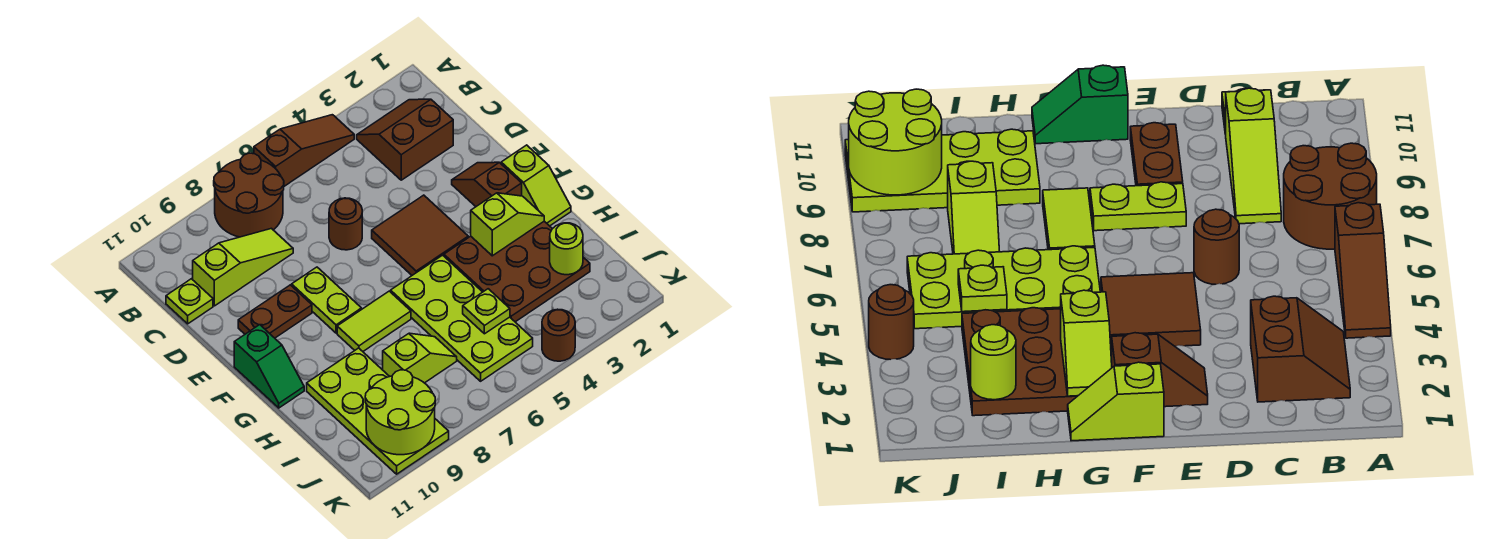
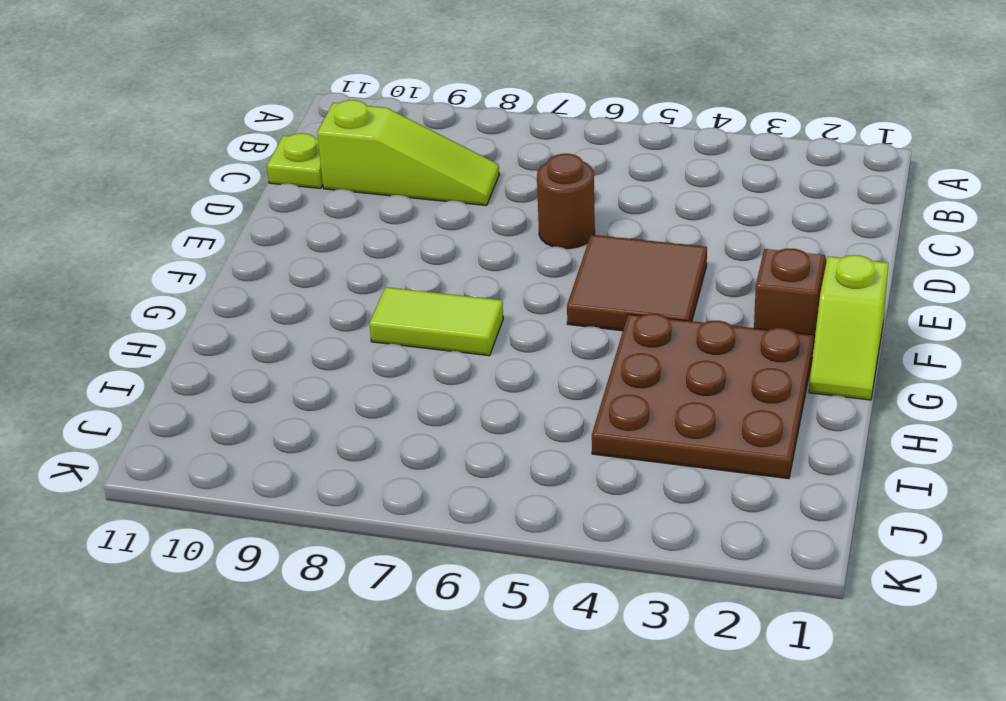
none -> brown 1x3 slope [254,115,354,186]
none -> brown 2x2 round brick [214,153,284,237]
none -> brown 2x2 slope [357,99,453,180]

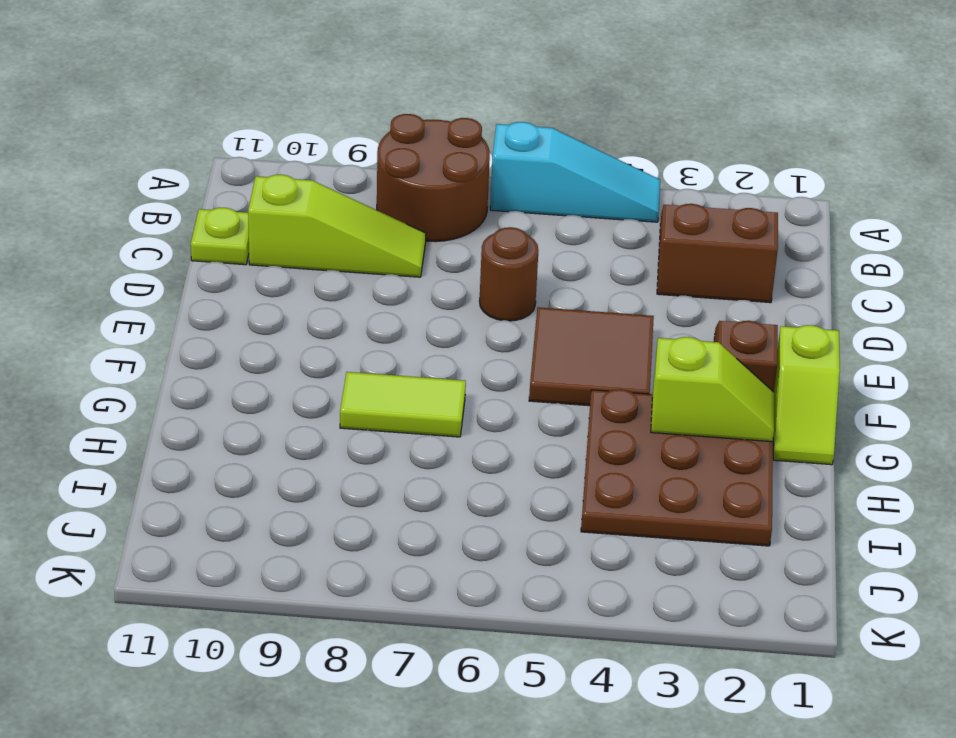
cyan 1x3 slope [490,122,660,222] -> brown 1x3 slope [254,115,354,186]
none -> lime 1x2 plate [292,267,362,333]
none -> brown 1x2 plate [238,285,312,338]
none -> green 1x2 slope [234,325,304,408]

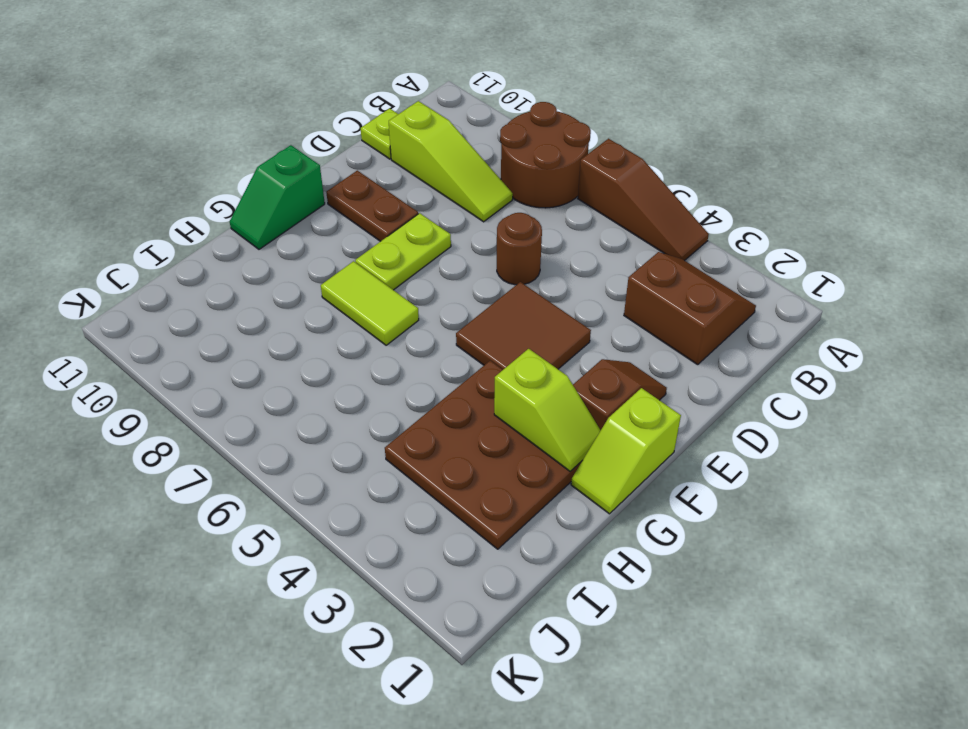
none -> lime 2x4 plate [391,255,533,381]
none -> lime 2x4 plate [307,348,449,474]
none -> lime 1x2 slope [383,333,457,383]

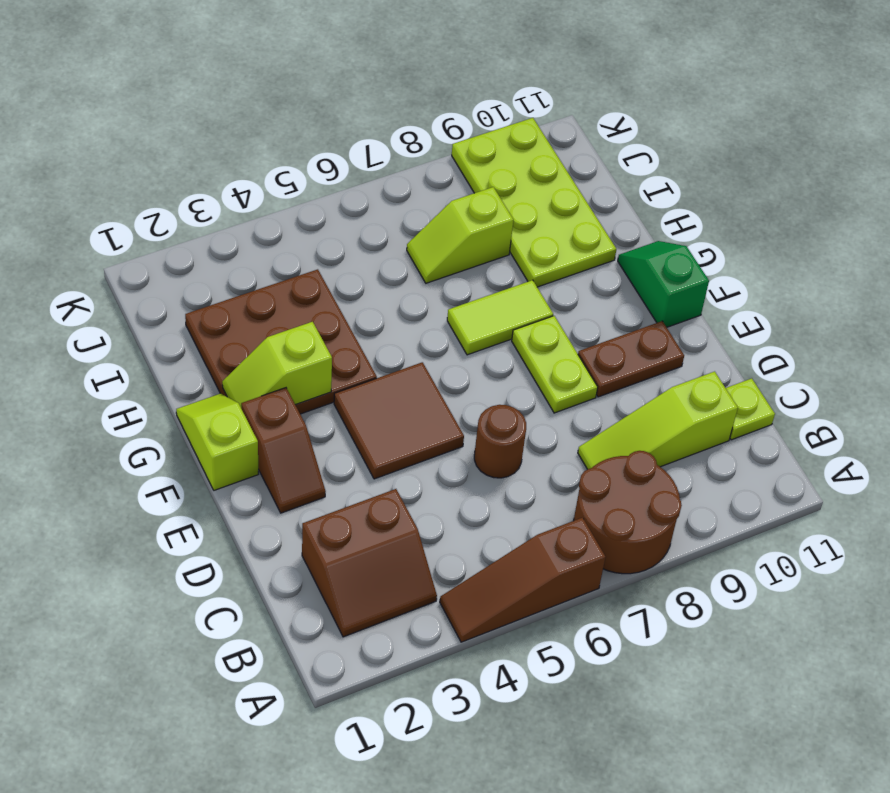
none -> lime 2x4 plate [391,255,533,381]
none -> brown 1x1 round brick [542,309,575,361]
none -> lime 1x1 round brick [550,223,583,275]

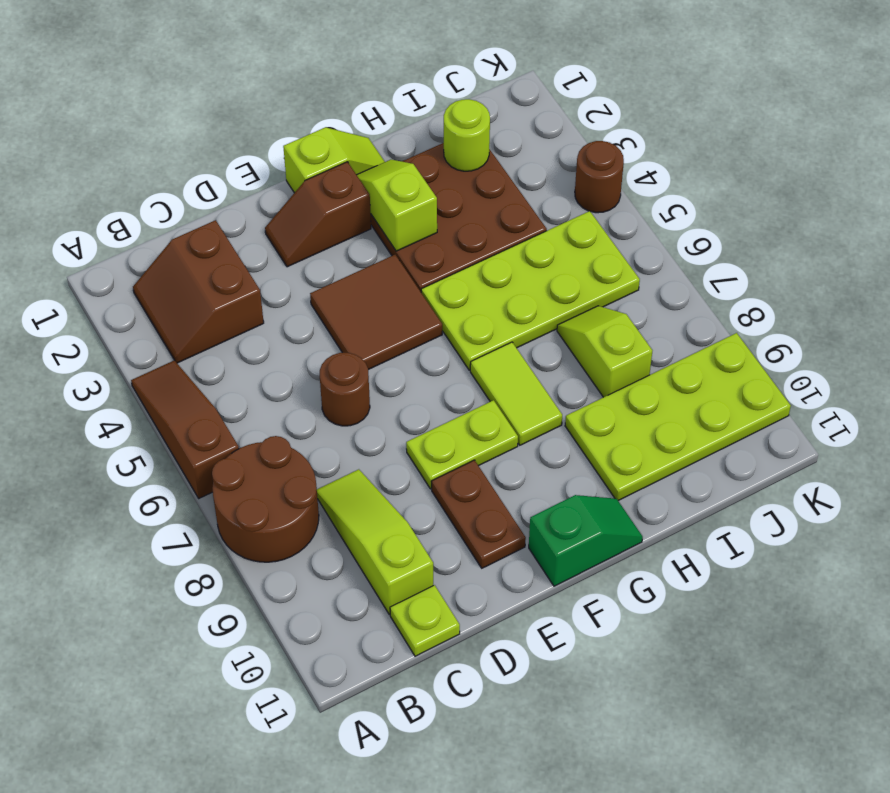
none -> lime 1x1 plate [463,289,510,334]
none -> lime 2x2 round brick [365,370,435,455]

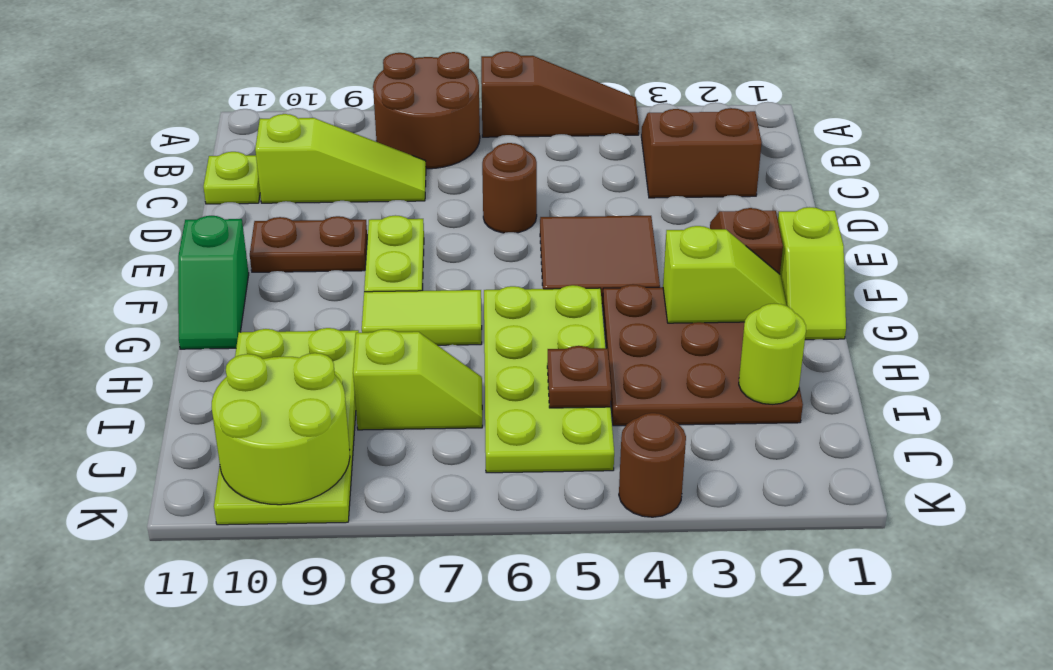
brown 1x1 plate [547,346,611,408] -> lime 1x1 plate [463,289,510,334]

